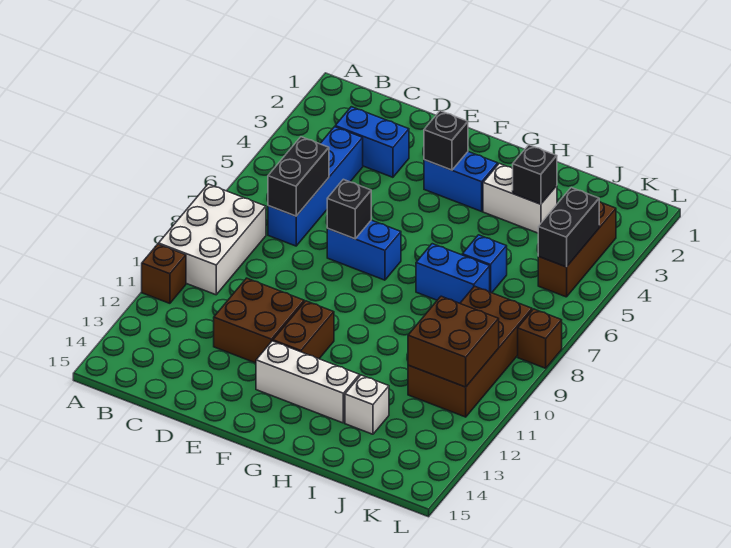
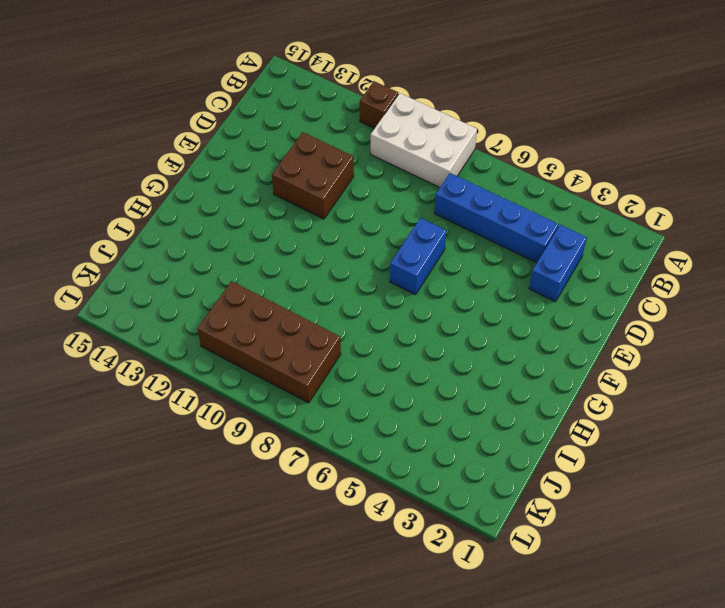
none -> blue 1x2 brick [424,152,498,211]
none -> brown 1x2 brick [273,301,334,359]
none -> white 1x3 brick [256,341,359,423]

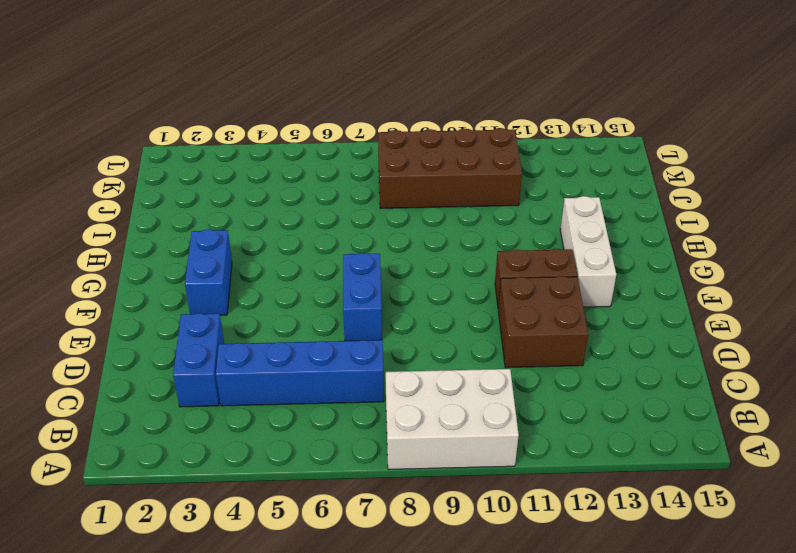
none -> brown 1x1 brick [142,244,186,303]
none -> white 1x2 brick [483,164,557,233]
none -> blue 1x2 brick [416,244,490,303]

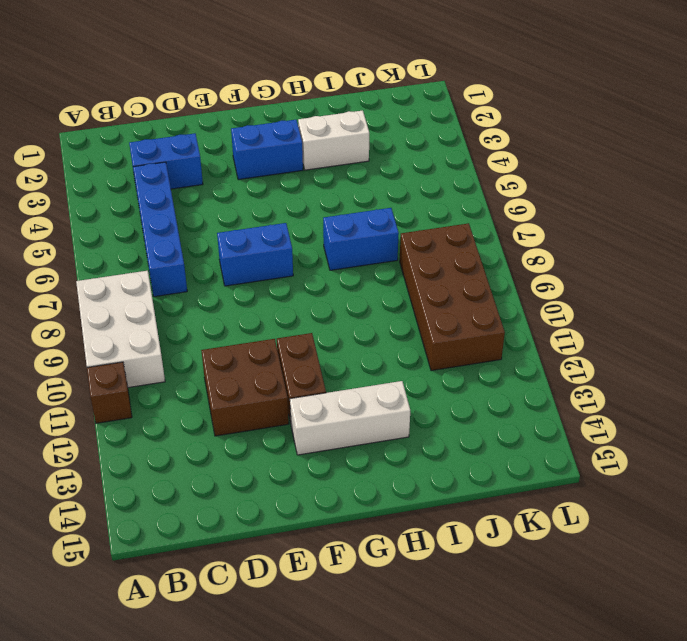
none -> blue 1x1 brick [462,235,507,293]
none -> white 1x1 brick [345,375,389,434]
none -> brown 1x3 brick [538,201,616,297]

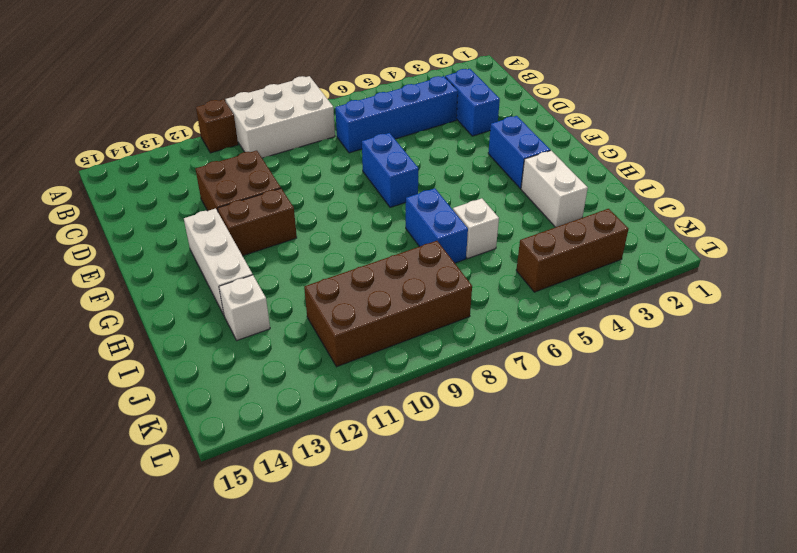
white 1x1 brick [453,198,499,259] -> blue 1x1 brick [462,235,507,293]
none -> brown 1x1 brick [518,309,562,368]
none -> black 1x2 brick [268,137,329,216]
none -> black 1x1 brick [327,179,371,239]

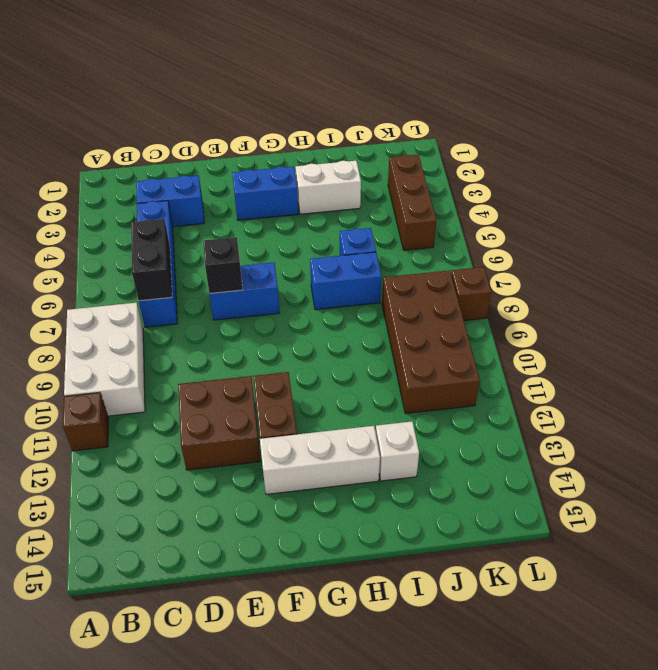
none -> black 1x1 brick [424,111,468,170]
none -> black 1x1 brick [513,145,557,204]
none -> brown 2x2 brick [408,296,499,387]

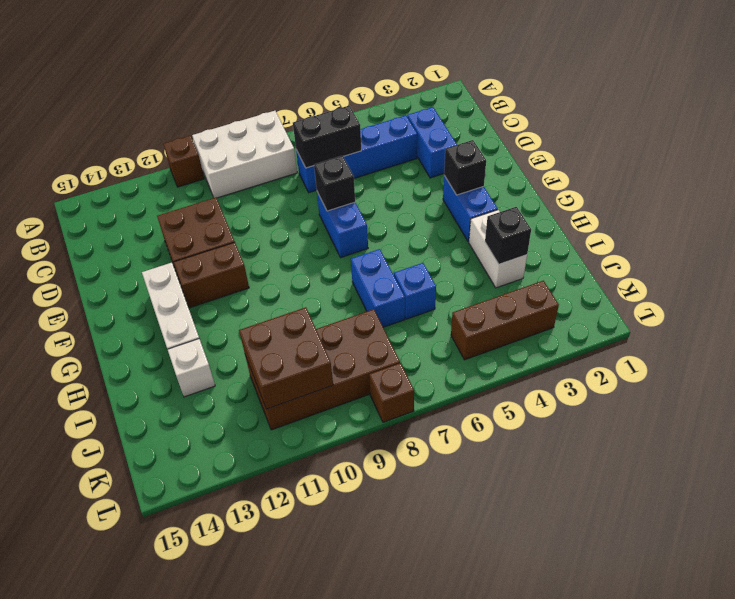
none -> black 1x2 brick [538,188,599,267]

